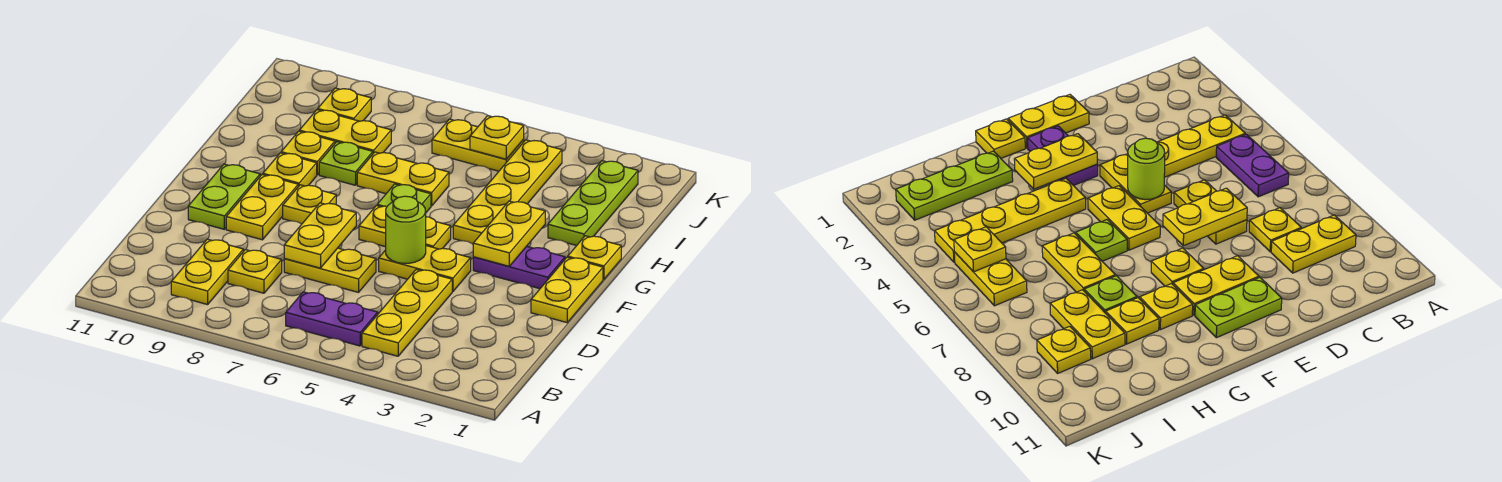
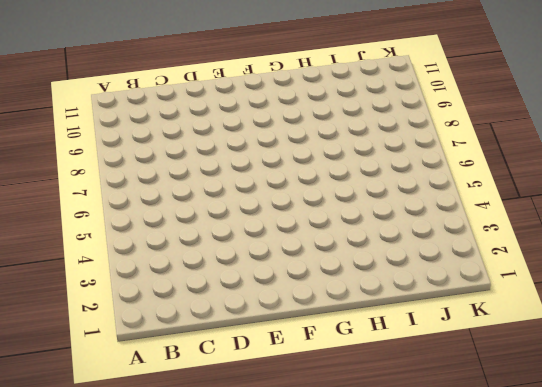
none -> yellow 1x3 plate [362,270,452,356]
none -> purple 1x2 plate [286,292,378,346]
none -> yellow 1x2 plate [171,239,243,305]

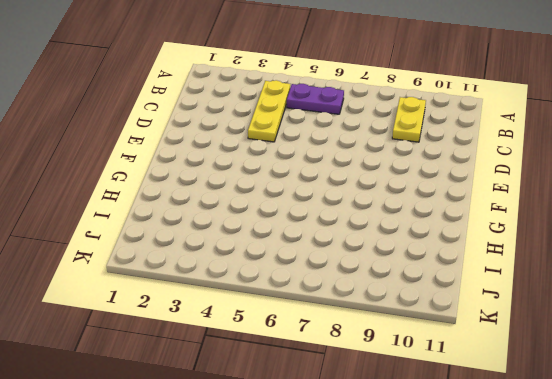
none -> yellow 1x1 plate [228,250,282,293]
none -> yellow 1x2 plate [284,248,376,292]
none -> yellow 1x2 plate [531,257,603,323]

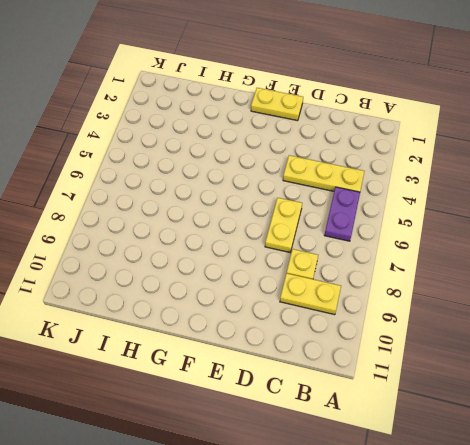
none -> yellow 1x2 plate [379,246,471,292]
none -> yellow 1x2 plate [226,175,298,240]
none -> lime 1x2 plate [188,164,260,229]

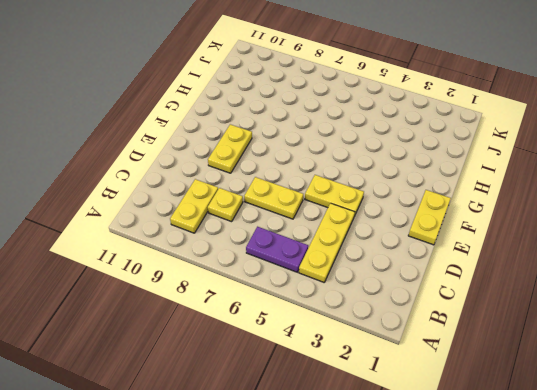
none -> lime 1x2 plate [188,164,260,229]
none -> purple 1x2 plate [473,246,565,289]
none -> yellow 1x2 plate [359,206,451,249]

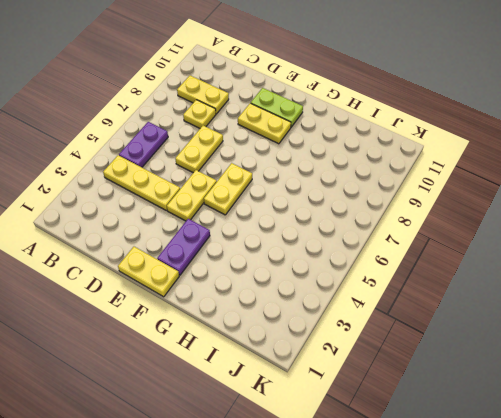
none -> yellow 1x1 plate [283,185,336,224]
none -> yellow 1x1 plate [568,236,621,279]
none -> yellow 1x4 plate [453,140,562,244]

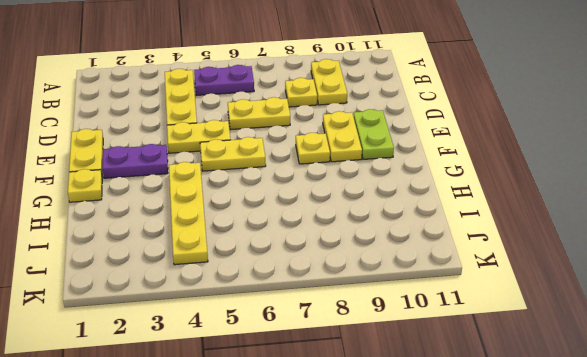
none -> lime 1x1 plate [377,184,431,212]
none -> yellow 1x1 plate [263,153,317,187]
none -> lime 1x3 plate [548,161,638,246]

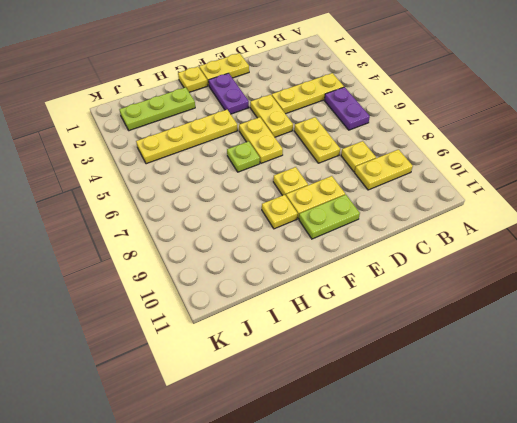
none -> yellow 1x2 plate [357,152,449,206]
none -> lime 1x1 plate [319,142,373,185]
none -> yellow 1x1 plate [281,131,335,175]

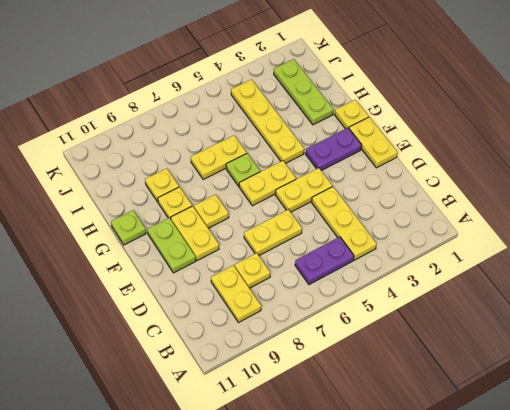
lime 1x1 plate [111,210,146,245] -> lime 1x1 plate moved to [319,142,373,185]
none -> yellow 1x2 plate [299,110,391,153]
none -> yellow 1x2 plate [432,119,524,171]
none -> yellow 1x1 plate [318,88,371,121]

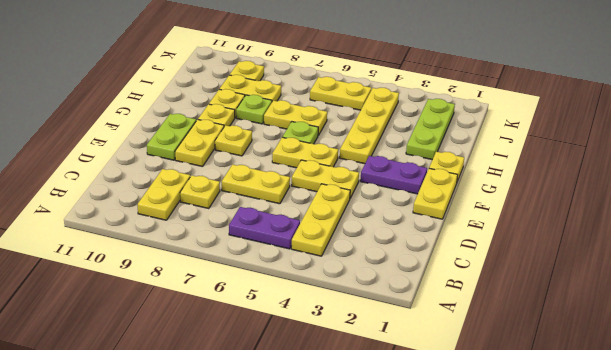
none -> yellow 1x2 plate [284,203,356,268]
none -> lime 1x1 round brick [386,196,426,263]
none -> yellow 1x2 plate [473,201,545,266]

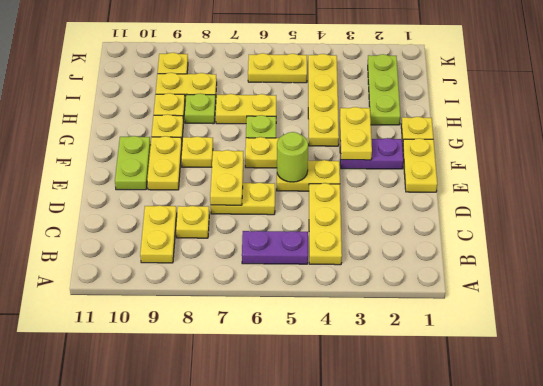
none -> yellow 1x1 plate [470,116,524,159]

